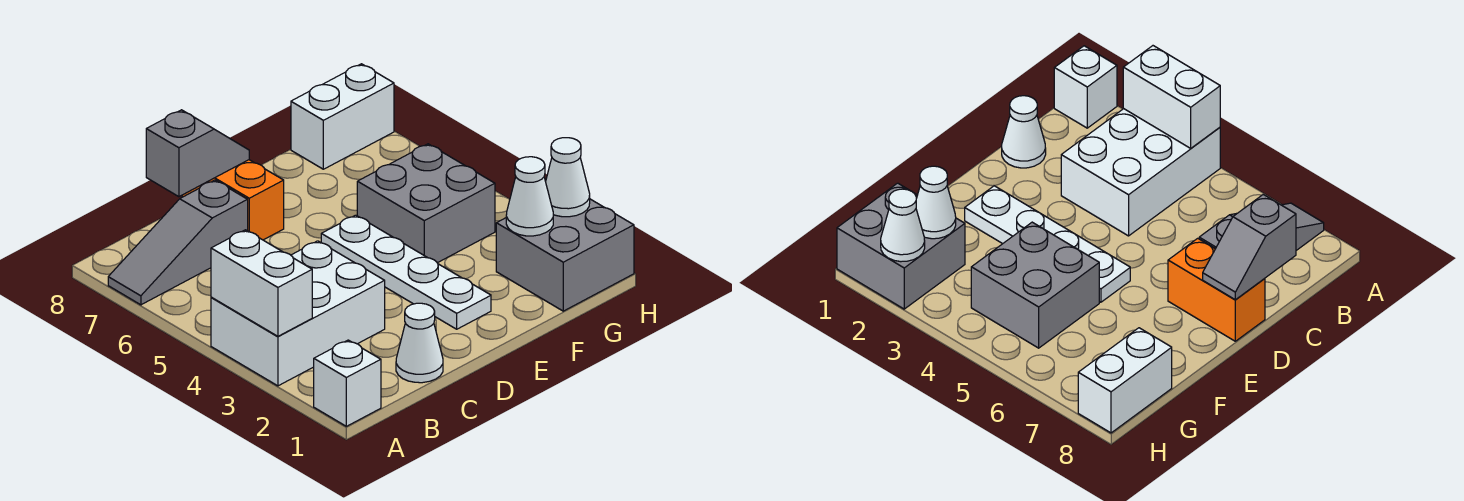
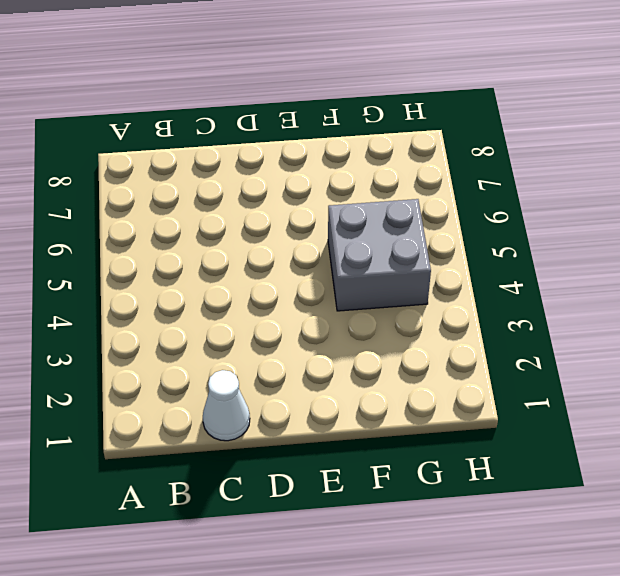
none -> white 1x1 brick [314,340,381,426]
none -> white 2x3 brick [211,241,385,386]
none -> grey 1x3 slope [108,180,248,305]

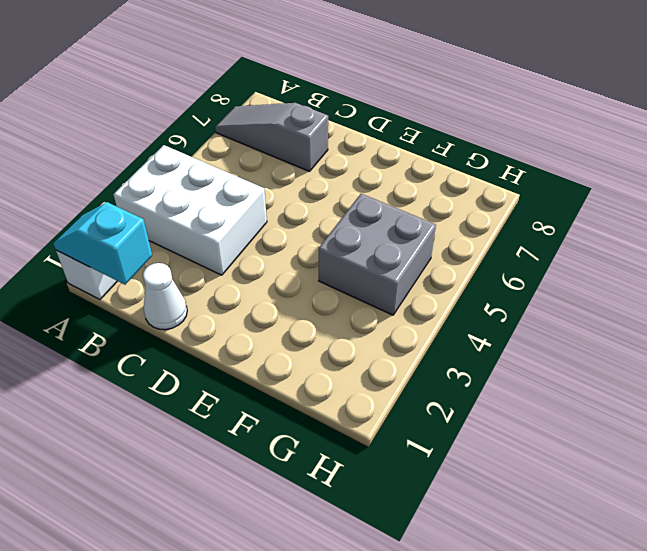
cyan 1x2 slope [53,202,152,285] -> none
none -> orange 1x2 brick [182,160,284,240]
none -> white 1x4 plate [321,215,491,329]
none -> grey 2x2 brick [496,199,634,311]

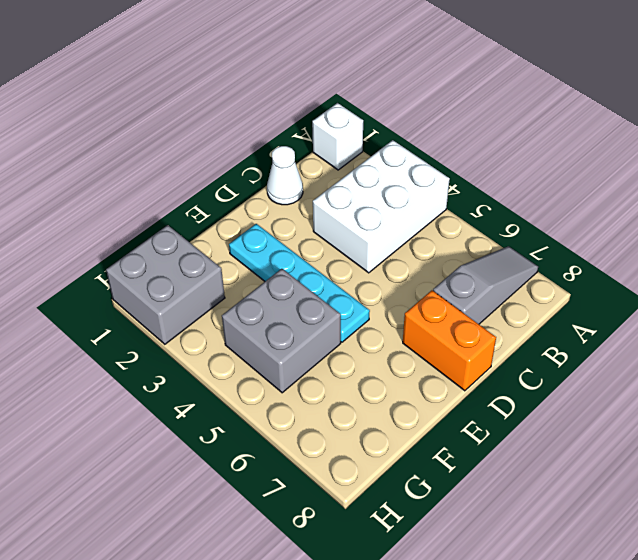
cyan 1x4 plate [229,224,370,342] -> white 1x4 plate [321,215,491,329]
none -> white 1x2 brick [291,64,394,169]
none -> white 1x2 brick [211,230,312,336]
none -> grey 1x2 slope [146,110,249,197]

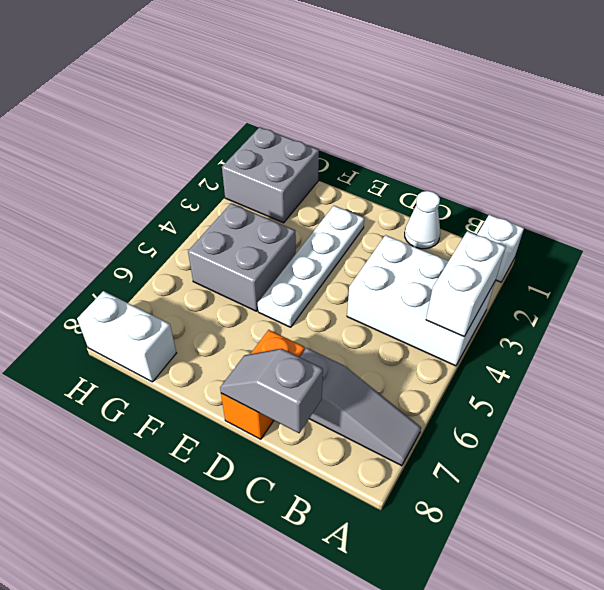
none -> white 1x1 cone [506,157,553,236]
none -> white 1x1 cone [546,138,590,217]

